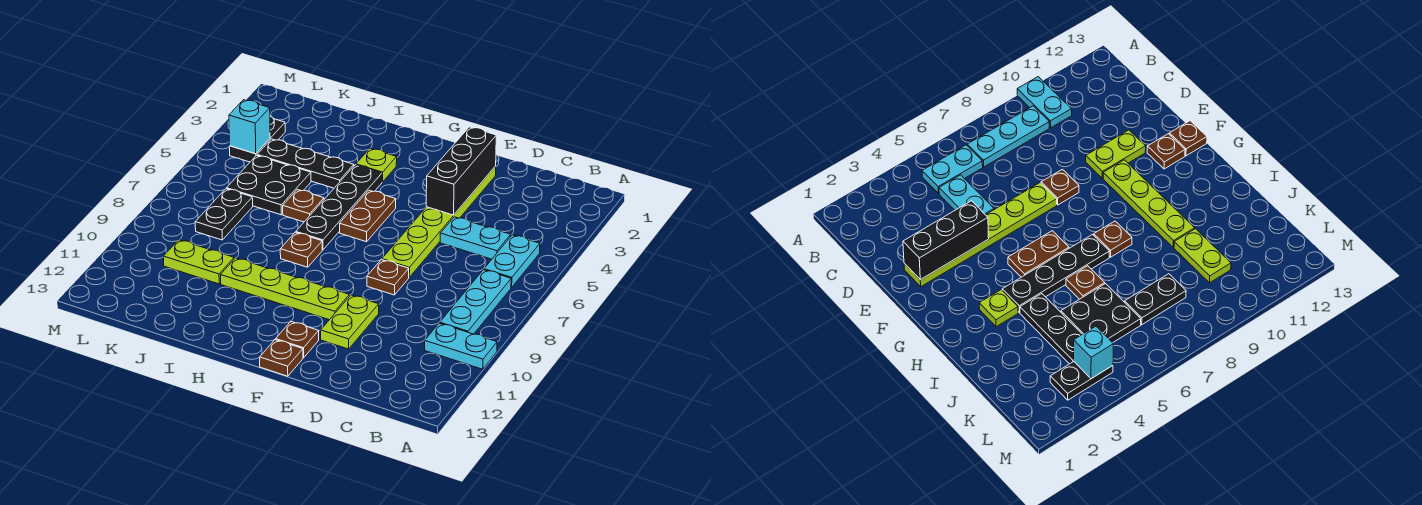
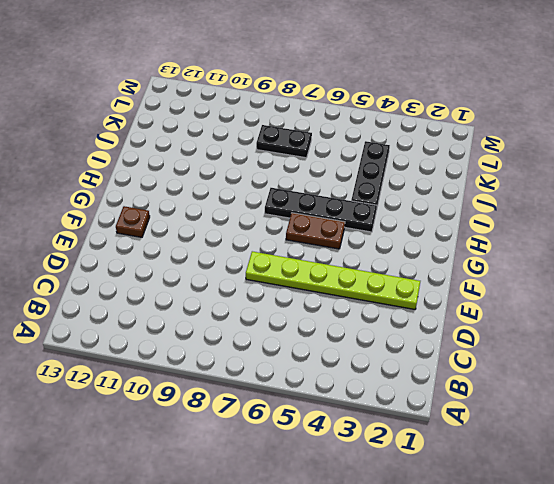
none -> cyan 1x2 plate [425,323,497,369]
none -> cyan 1x2 plate [484,235,540,287]
none -> cyan 1x3 plate [440,270,511,334]

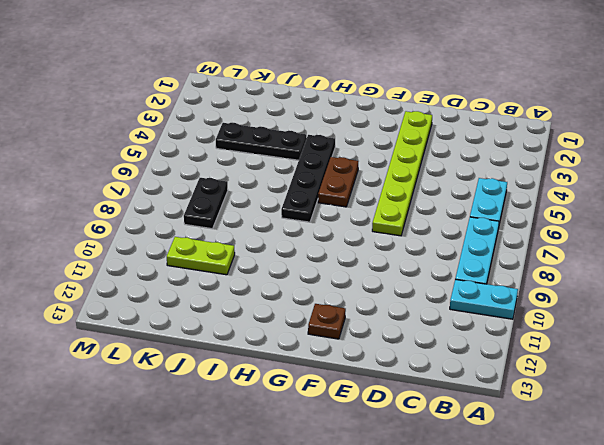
none -> cyan 1x2 plate [440,217,511,259]
none -> brown 1x1 plate [367,260,409,295]
none -> lime 1x2 plate [321,295,379,349]

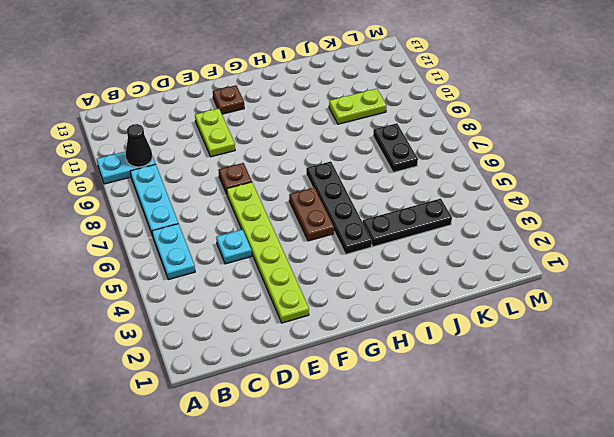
black 1x1 cone [126,124,152,167] -> none
cyan 1x1 plate [216,230,252,264] -> cyan 1x2 plate [440,217,511,259]
none -> lime 1x4 plate [220,258,349,320]
none -> brown 1x1 plate [260,340,303,376]
none -> lime 1x1 plate [356,148,397,182]

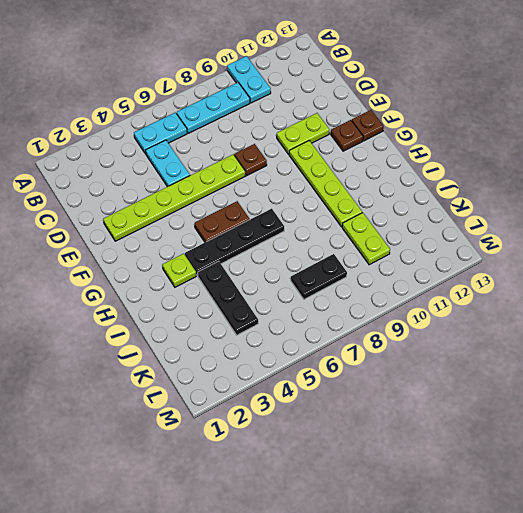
none -> brown 1x1 plate [280,232,322,267]
none -> brown 1x1 plate [283,189,324,222]
none -> black 2x2 plate [227,155,311,215]

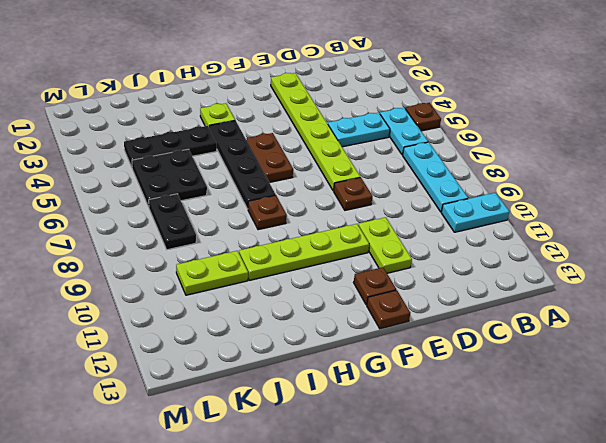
brown 1x1 plate [405,103,441,131] -> brown 1x1 plate moved to [283,189,324,222]
none -> black 1x2 plate [229,116,285,162]
none -> black 1x3 brick [426,127,496,215]
none -> cyan 1x1 brick [229,100,270,154]

